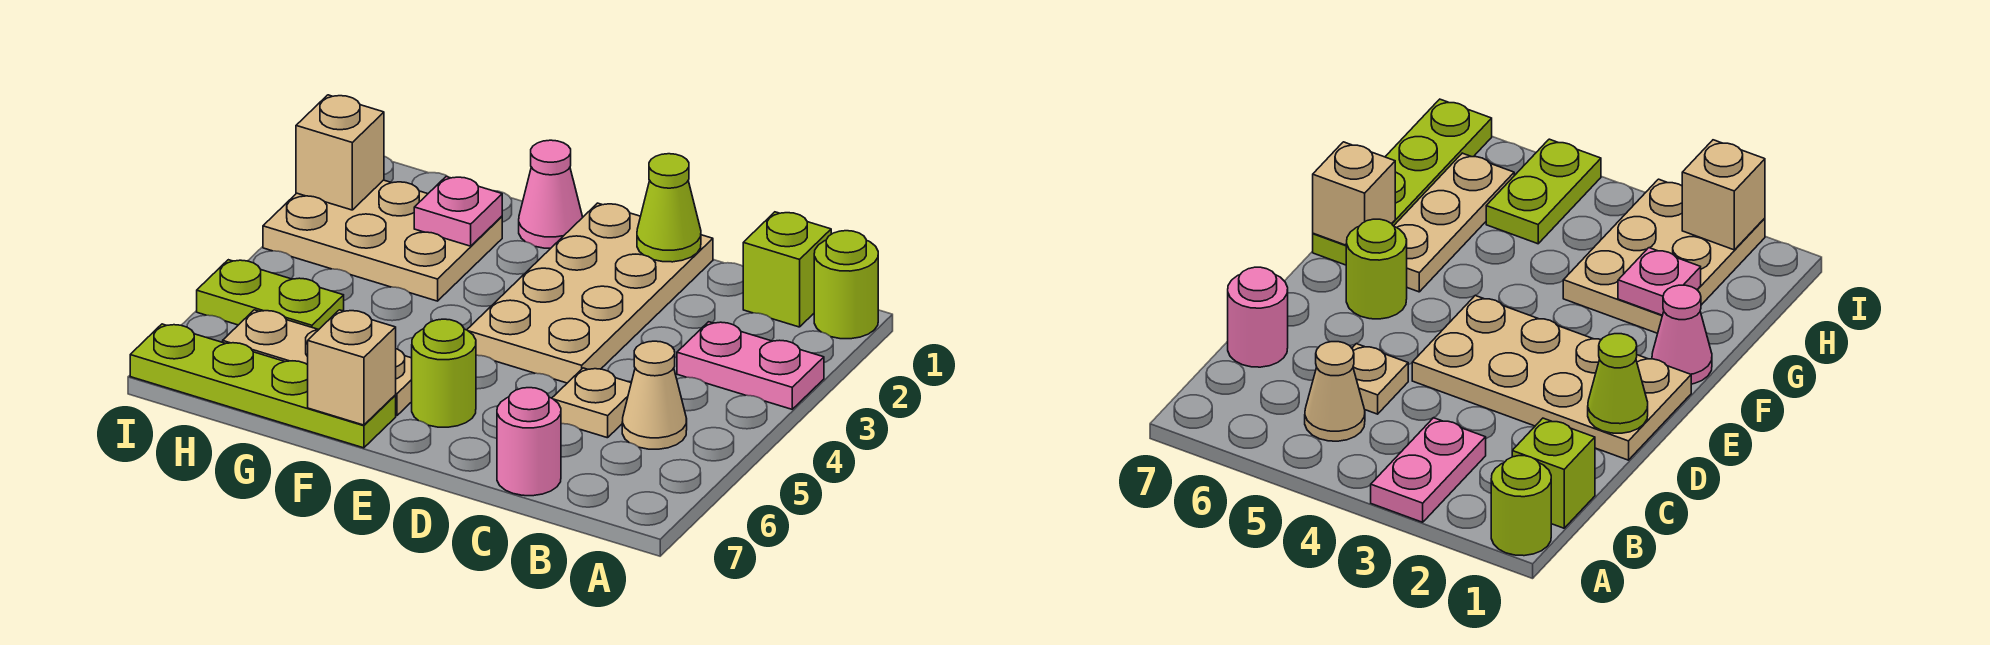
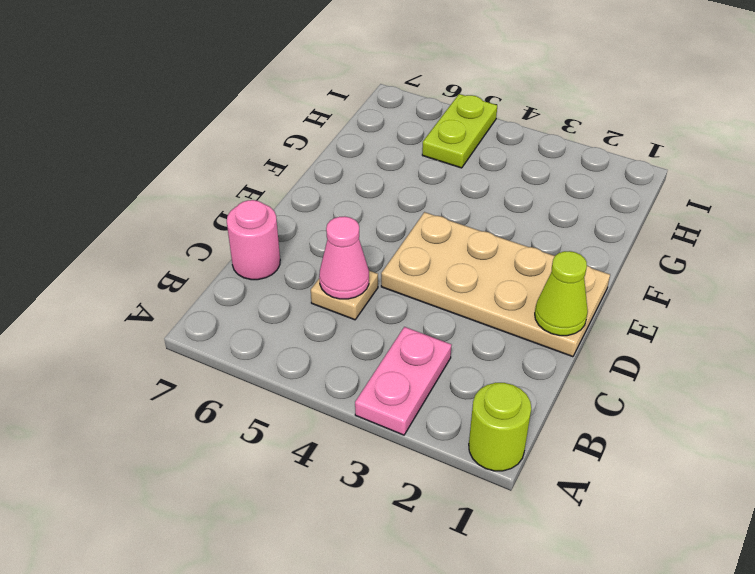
pink 1x1 cone [319,216,369,299] -> pink 1x1 cone moved to [519,140,583,248]
none -> lime 1x1 brick [743,212,831,327]
none -> tan 1x1 cone [622,341,687,449]
none -> lime 1x1 round brick [412,319,476,427]

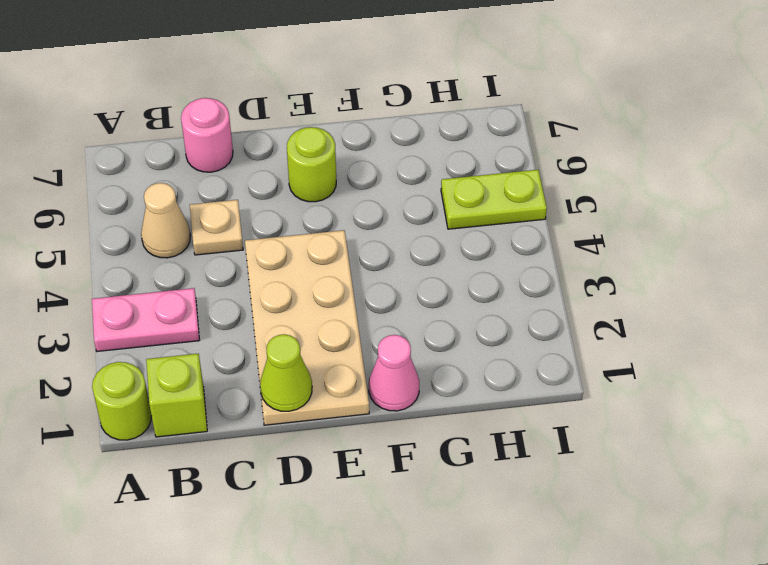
none -> tan 1x3 plate [223,310,412,416]
none -> lime 1x4 plate [130,324,396,448]
none -> tan 2x3 plate [263,180,502,301]

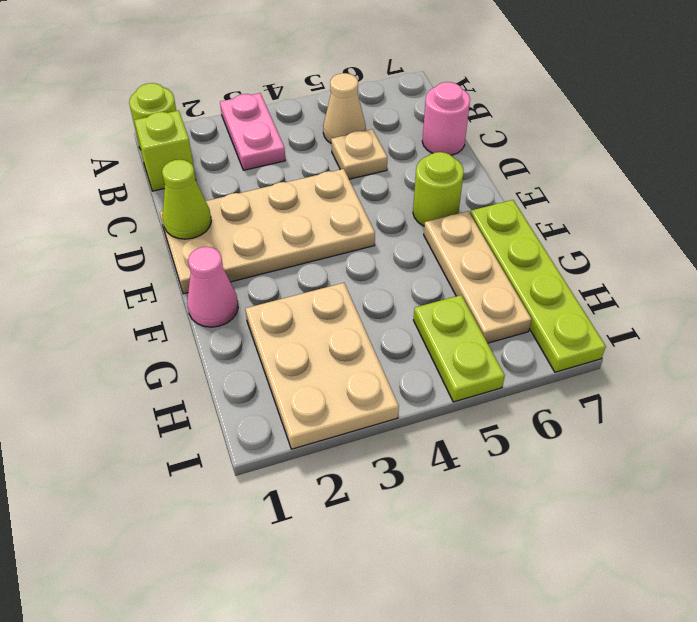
none -> tan 1x1 brick [308,310,396,425]
none -> pink 1x1 plate [414,177,502,246]
none -> tan 1x1 brick [296,95,384,210]

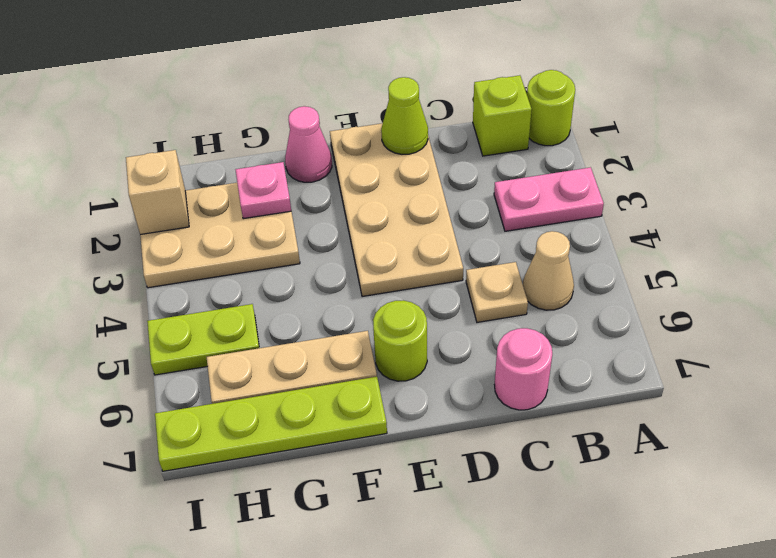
none -> tan 1x1 brick [308,310,396,425]

